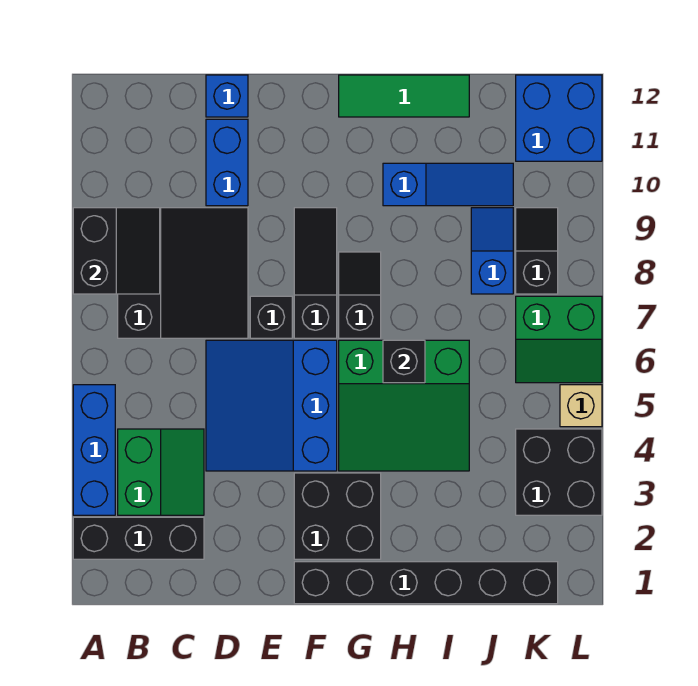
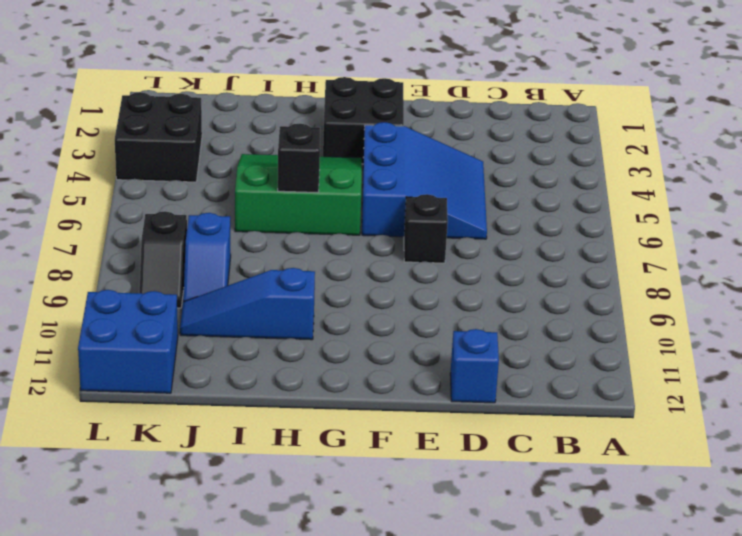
none -> black 1x3 brick [73,517,204,559]
none -> blue 1x3 brick [73,385,115,515]
none -> green 2x2 slope [118,429,204,515]

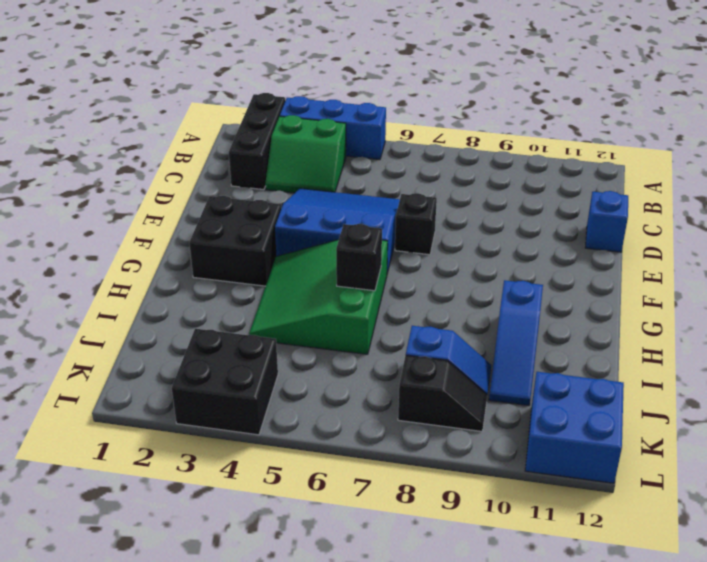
none -> black 3x3 slope [118,208,248,338]
none -> blue 1x2 brick [206,119,248,206]
none -> black 1x6 brick [294,562,558,604]

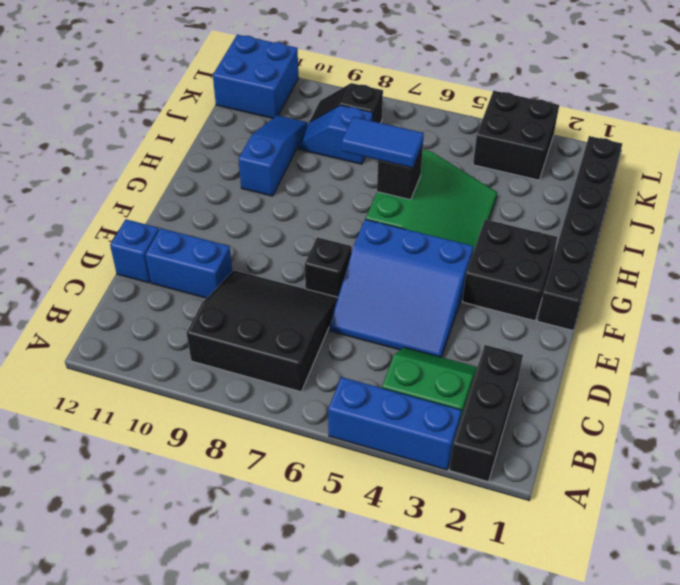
blue 1x2 tile [342,117,424,168] -> none
none -> black 1x3 slope [294,208,337,338]
none -> black 1x2 slope [339,252,381,338]
none -> green 1x3 tile [339,75,469,117]

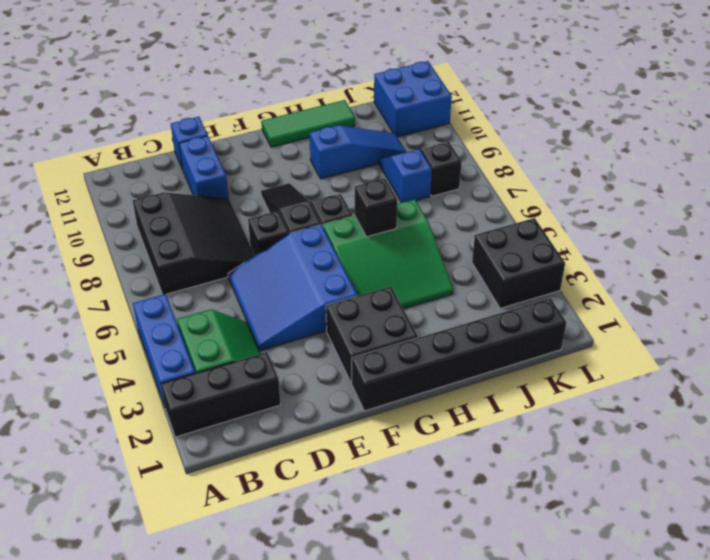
none -> green 2x2 slope [516,296,602,383]
none -> tan 1x1 brick [560,385,602,427]
none -> black 2x2 slope [73,208,160,294]

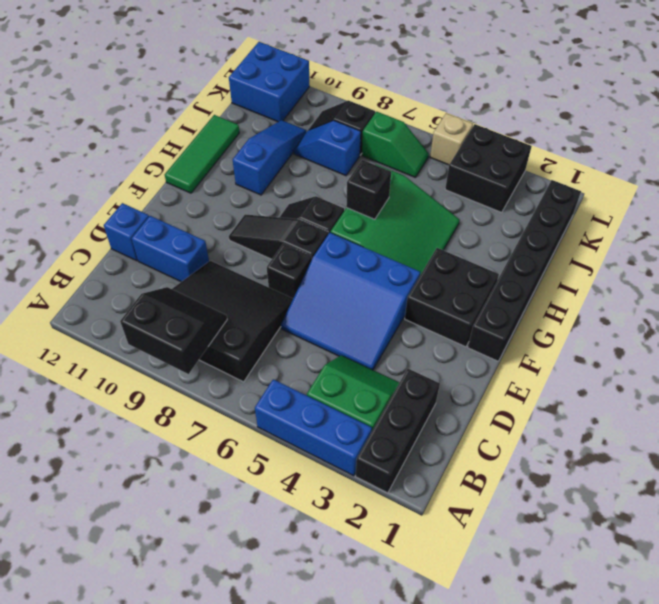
green 1x2 slope [362,112,429,178] -> green 2x2 slope [516,296,602,383]

